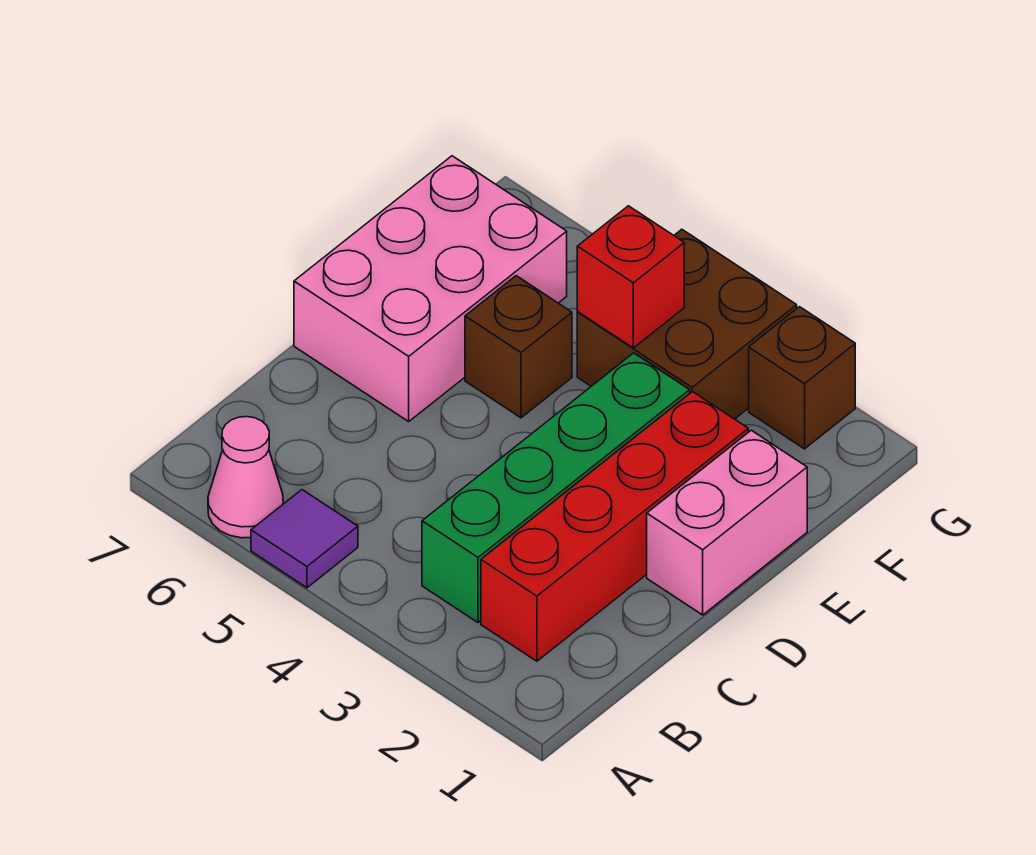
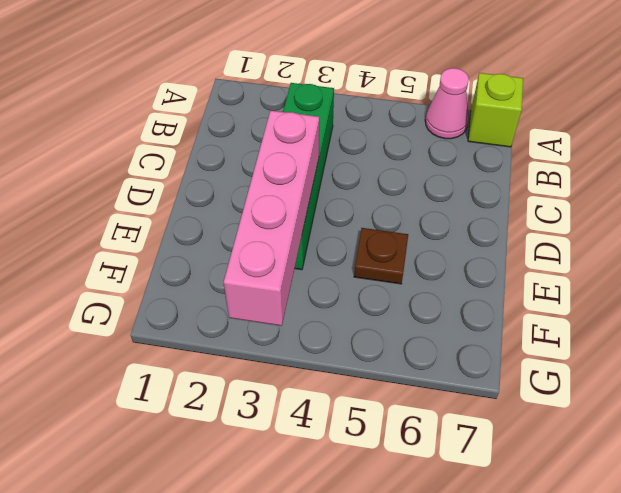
lime 1x1 brick [468,73,523,147] -> none
pink 1x4 brick [224,110,319,326] -> none
brown 1x1 plate [354,228,408,284] -> brown 1x1 brick [465,276,572,418]
none -> purple 1x1 tile [251,490,358,588]
none -> red 1x4 brick [481,392,748,661]

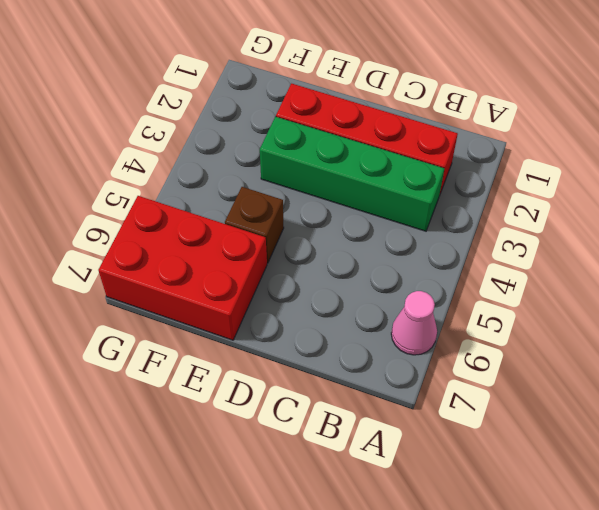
red 2x3 brick [98,196,267,340] -> pink 2x3 brick [294,156,567,421]
none -> purple 1x1 tile [251,490,358,588]
none -> pink 1x2 brick [647,430,807,615]

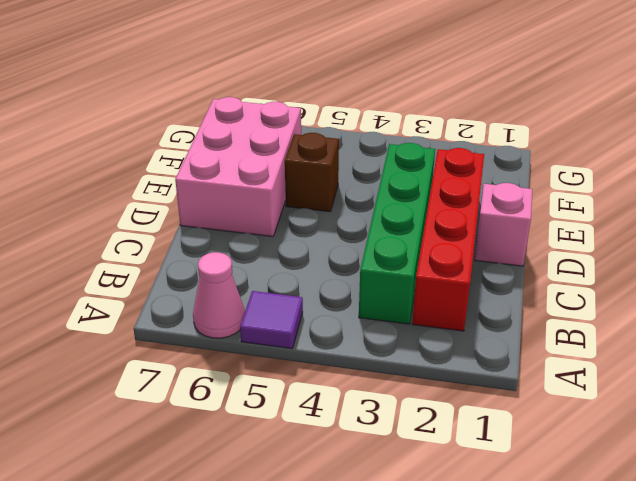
pink 1x1 brick [475,183,533,266] -> pink 1x2 brick [647,430,807,615]
none -> brown 2x2 brick [577,229,797,419]
none -> brown 1x1 brick [749,307,855,449]

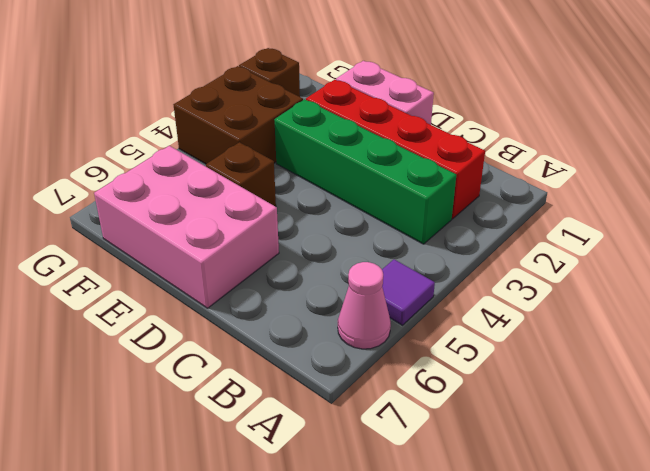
none -> red 1x1 brick [577,206,684,348]

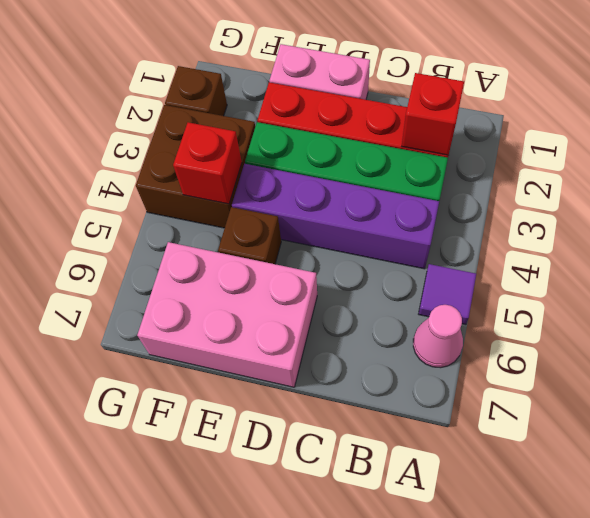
red 1x1 brick [402,73,464,155] -> none
purple 1x4 brick [232,164,439,269] -> none

